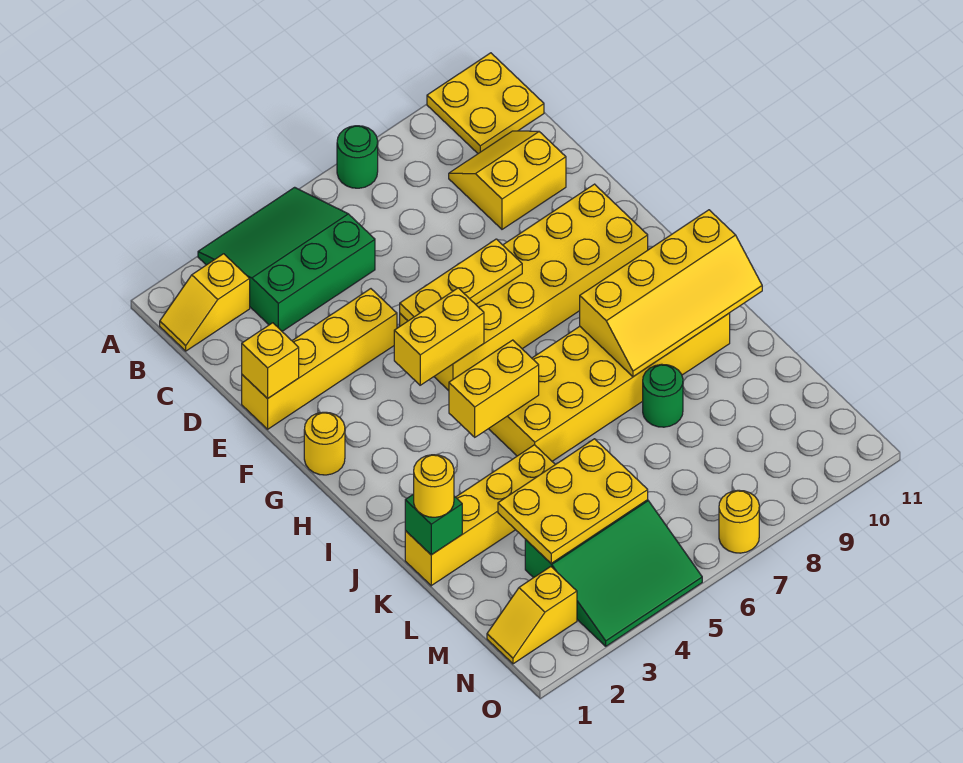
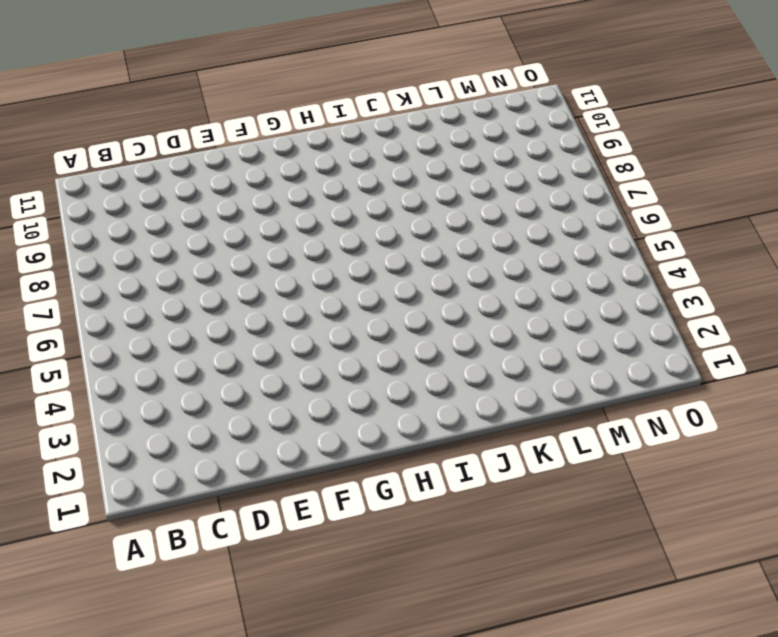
none -> green 3x3 slope [198,187,375,331]
none -> green 1x1 round brick [337,126,378,188]
none -> yellow 2x2 plate [427,53,544,154]

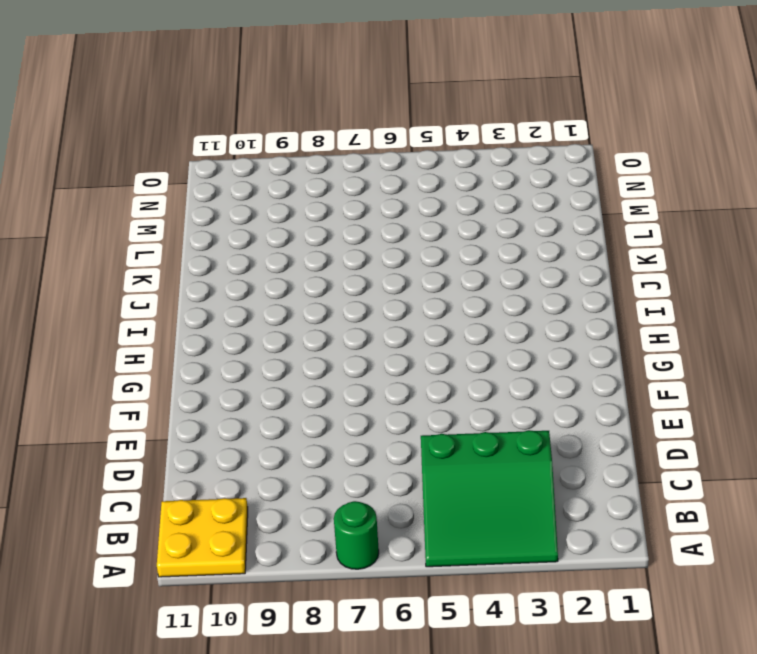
none -> yellow 1x2 slope [160,254,250,351]
none -> yellow 2x2 slope [449,131,566,229]
none -> yellow 1x4 brick [242,289,397,429]

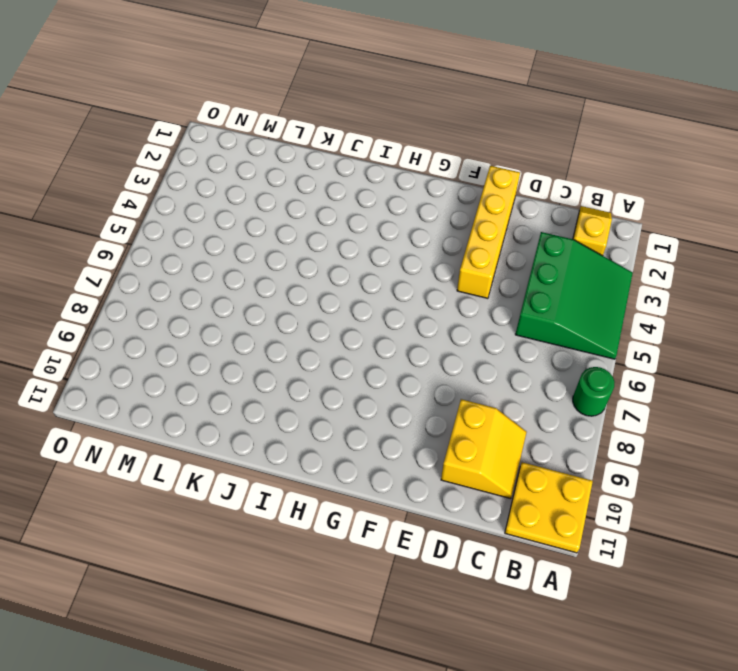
none -> yellow 2x6 brick [400,184,648,391]
none -> yellow 1x1 round brick [304,412,345,475]
none -> yellow 2x6 brick [489,313,730,461]

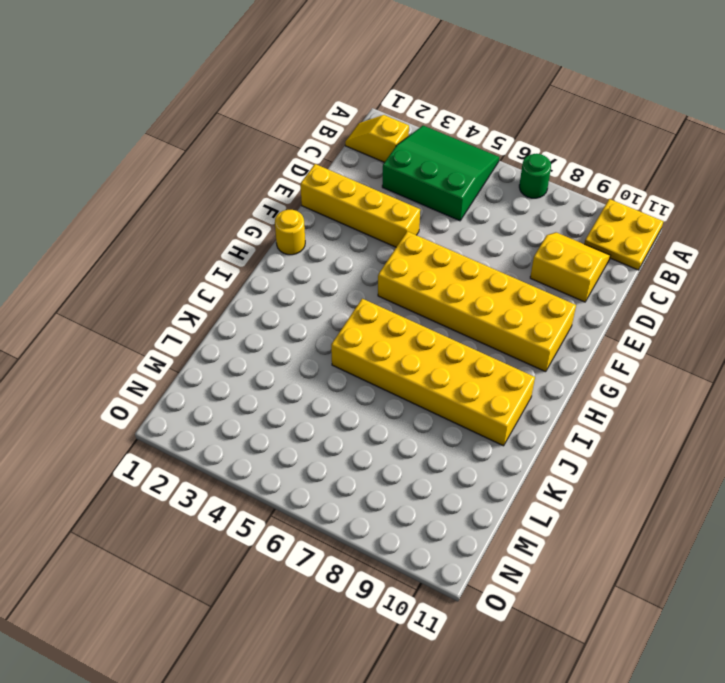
none -> yellow 1x4 brick [405,445,555,586]
none -> green 1x1 round brick [643,364,683,427]
none -> green 3x3 slope [525,500,702,646]

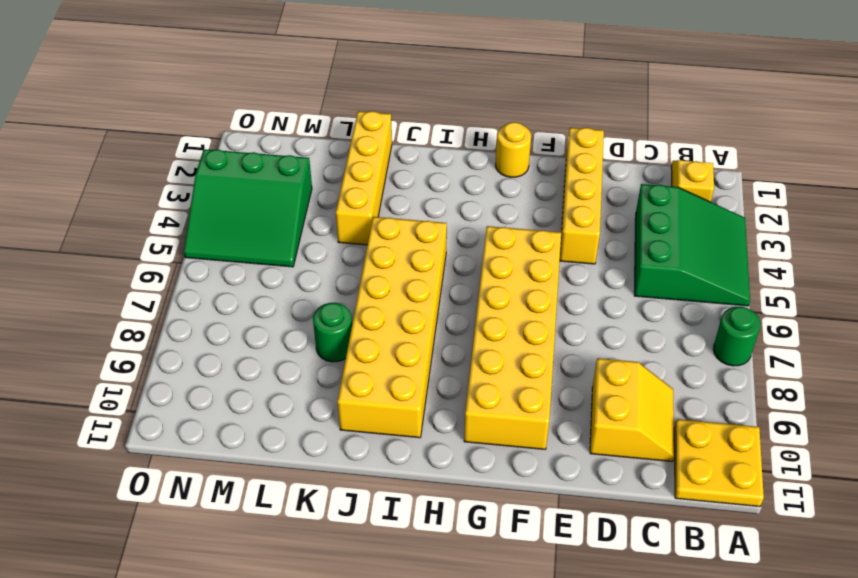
green 3x3 slope [184,149,312,267] -> green 3x3 slope turned to [525,500,702,646]
none -> yellow 1x2 slope [487,567,577,664]
none -> yellow 1x1 round brick [719,490,759,553]
none -> yellow 1x1 brick [242,323,299,399]

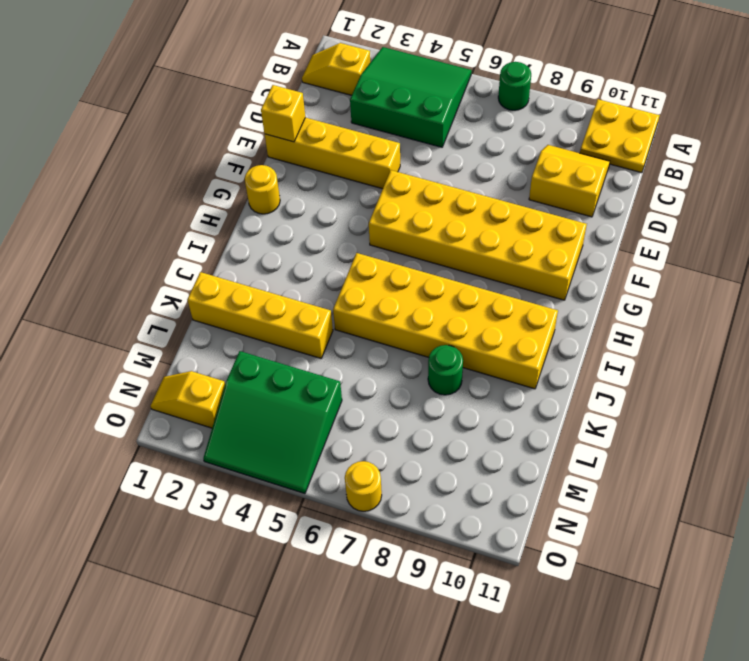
none -> yellow 1x3 plate [400,239,522,321]
none -> yellow 1x2 brick [394,288,484,385]
none -> yellow 1x2 brick [449,340,539,437]

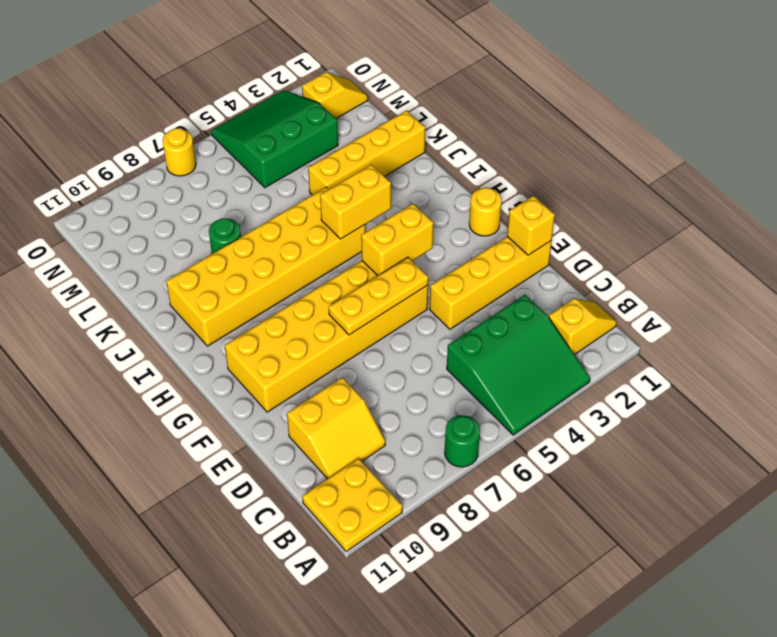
none -> yellow 2x4 slope [580,210,762,377]
none -> green 1x1 brick [405,494,462,555]
none -> yellow 2x3 plate [498,439,648,563]

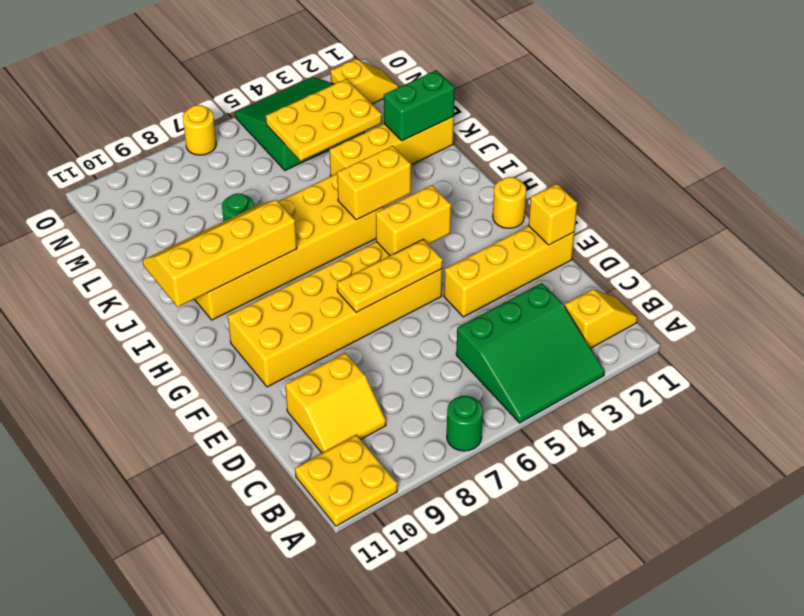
green 1x2 brick [384,70,455,141] -> green 1x1 brick [405,494,462,555]
none -> yellow 1x1 round brick [414,455,454,517]

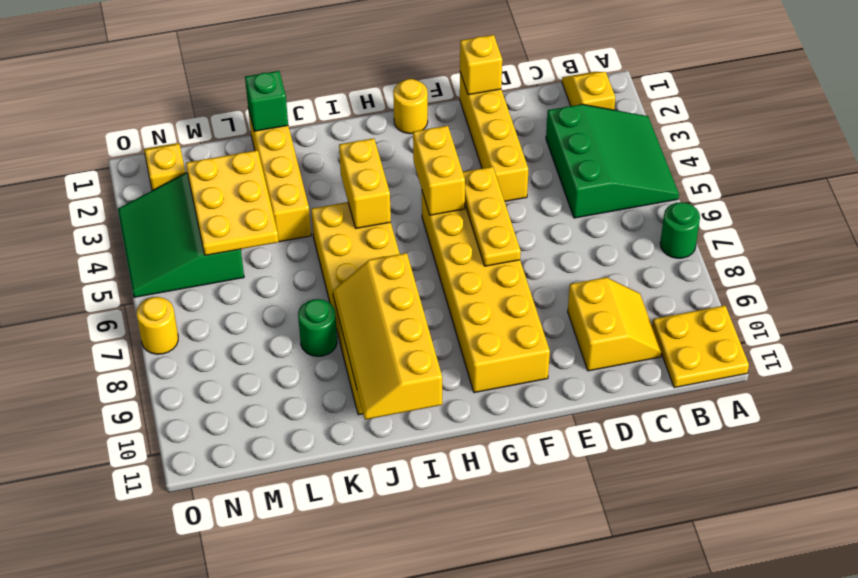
none -> yellow 1x1 round brick [414,455,454,517]

